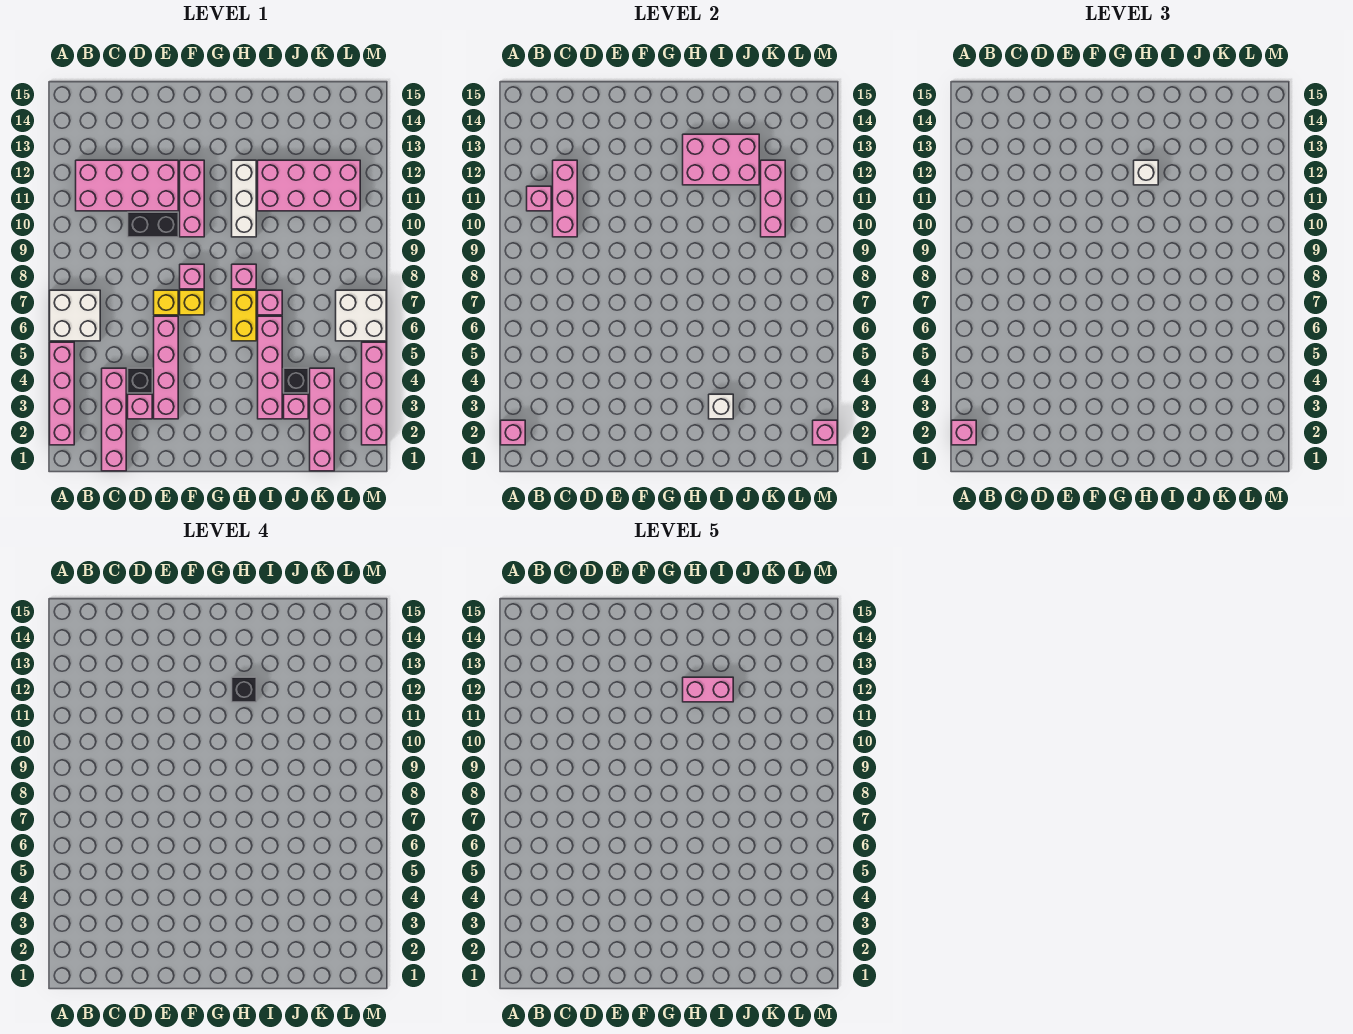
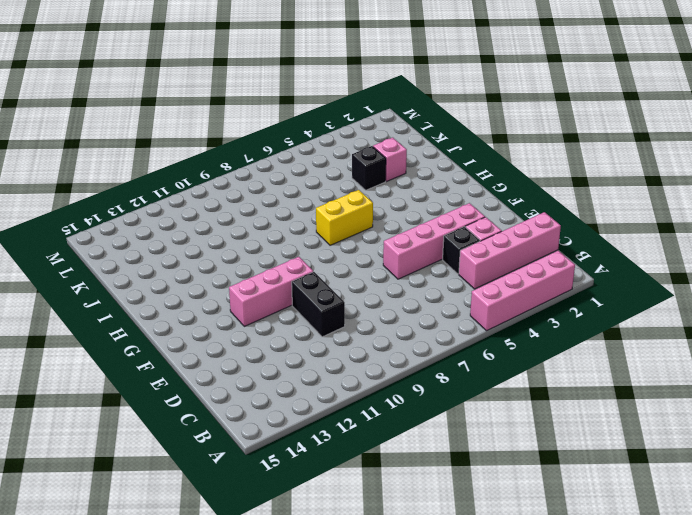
none -> white 2x2 brick [50,290,100,341]
none -> pink 2x4 brick [76,160,178,211]
none -> yellow 1x1 brick [154,290,178,315]
none -> yellow 1x1 brick [180,290,204,315]

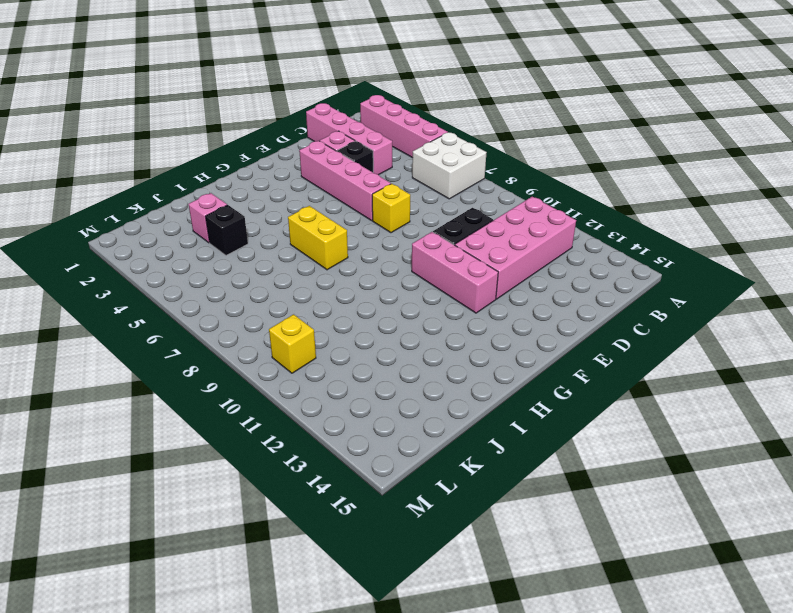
yellow 1x1 brick [269,314,316,373] -> yellow 1x1 brick moved to [180,290,204,315]
none -> pink 1x1 brick [180,264,204,289]
none -> pink 1x1 brick [232,264,256,289]
none -> white 1x3 brick [232,160,256,237]
none -> pink 1x4 brick [258,316,282,419]

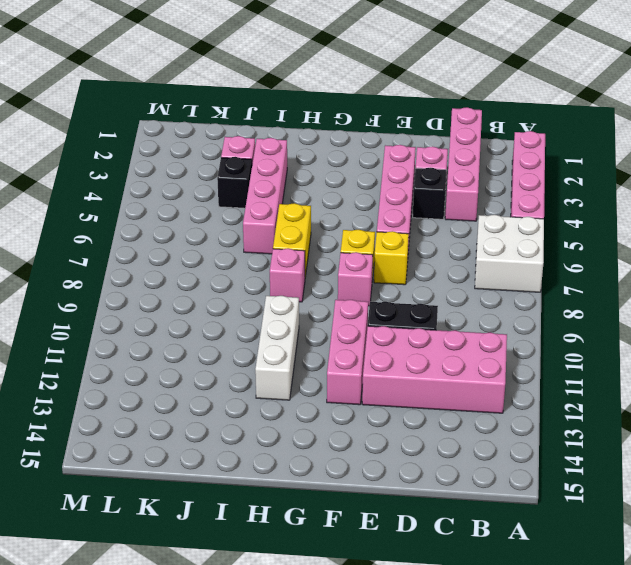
none -> pink 1x1 brick [258,290,282,315]
none -> pink 2x4 brick [258,160,360,211]
none -> pink 1x4 brick [310,368,334,471]
none -> white 2x2 brick [336,290,386,341]

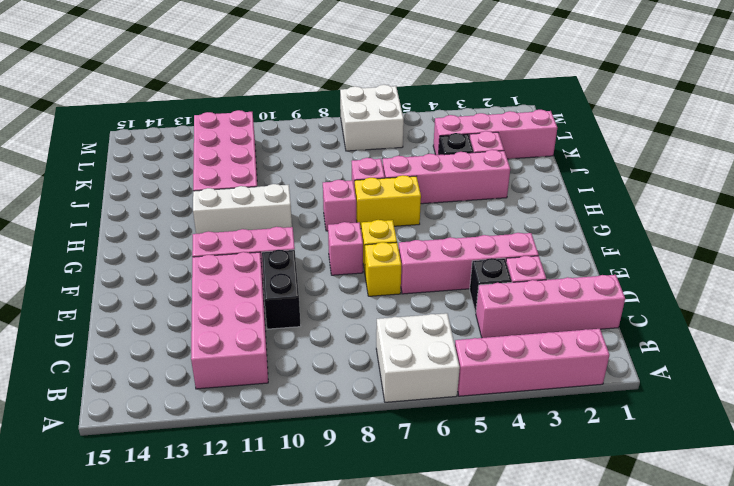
none -> pink 1x4 brick [362,342,386,445]
none -> pink 1x1 brick [501,420,525,445]
none -> pink 1x1 brick [527,186,551,211]
none -> pink 1x3 brick [553,160,577,237]

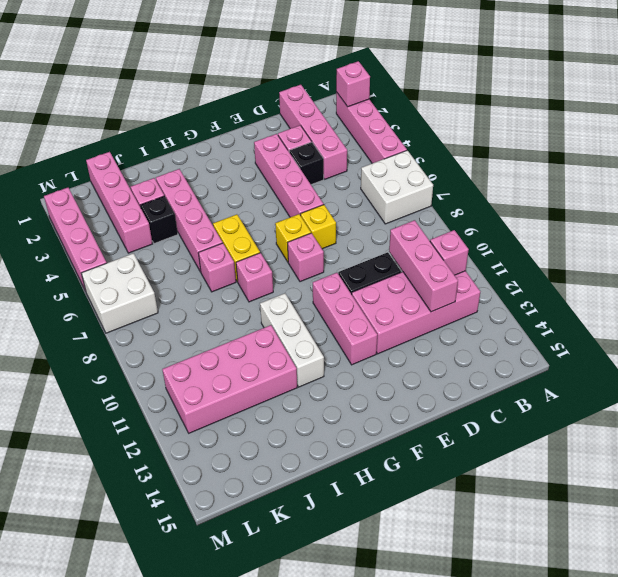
none -> pink 2x3 brick [683,134,759,185]
none -> white 1x1 brick [709,394,733,419]
none -> pink 1x3 brick [761,160,785,237]
none -> pink 1x1 brick [813,420,837,445]

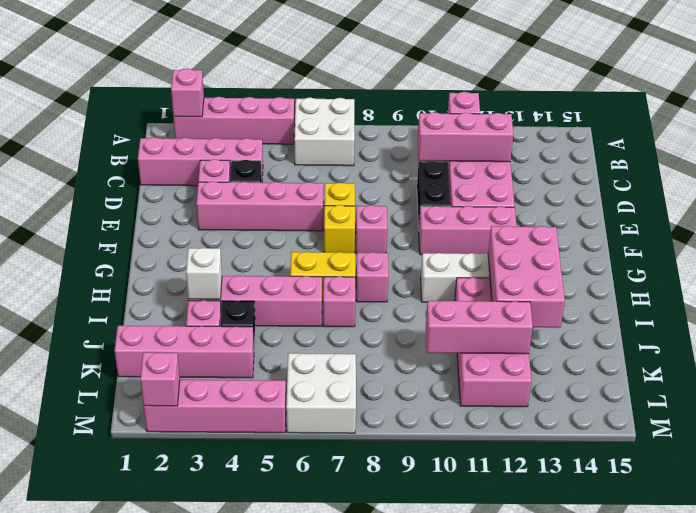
none -> pink 1x1 brick [952,420,976,445]
none -> white 1x1 brick [1134,160,1158,185]
none -> black 1x1 brick [232,677,256,702]
none -> pink 1x2 brick [683,677,733,702]

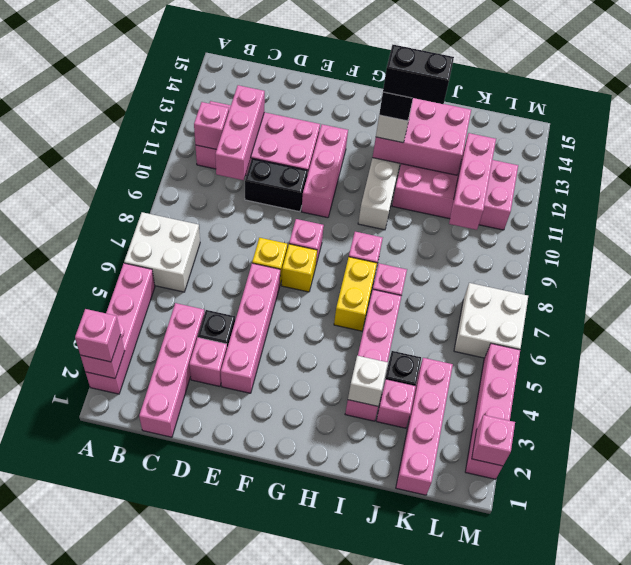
black 1x2 brick [383,45,454,104] -> pink 1x2 brick [683,677,733,702]

